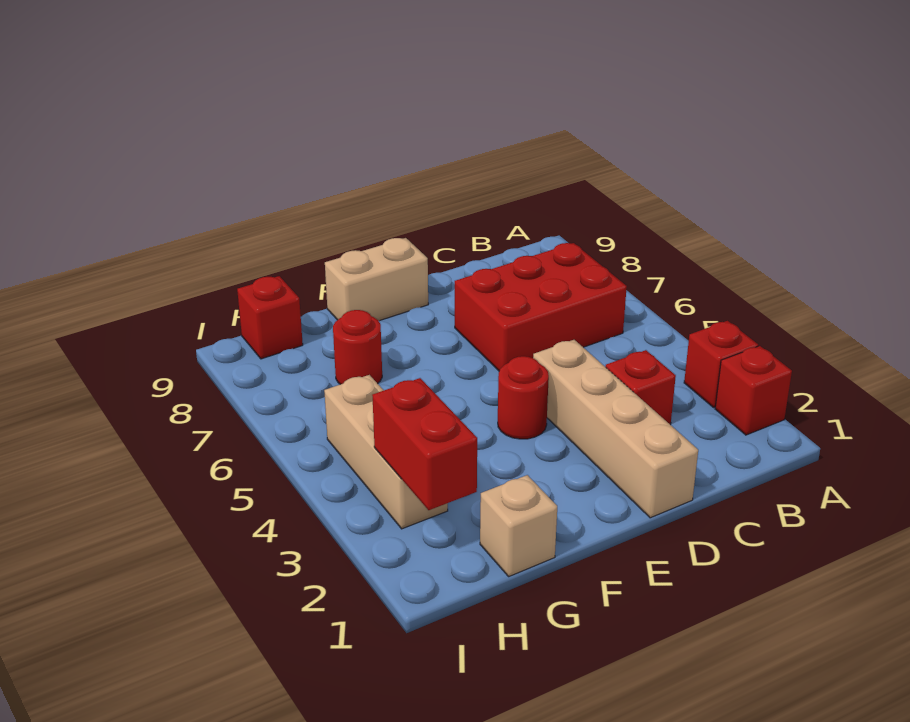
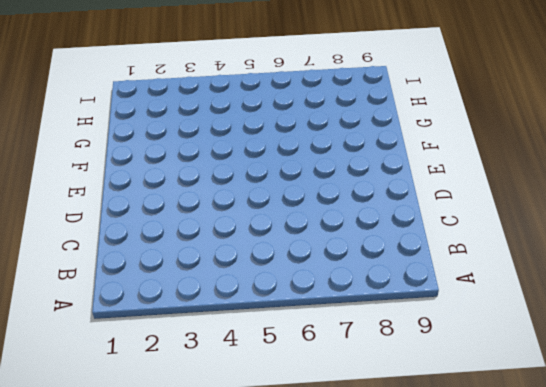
none -> red 1x1 brick [715,346,792,435]
none -> red 1x1 brick [684,321,758,407]
none -> red 2x3 brick [455,243,627,371]

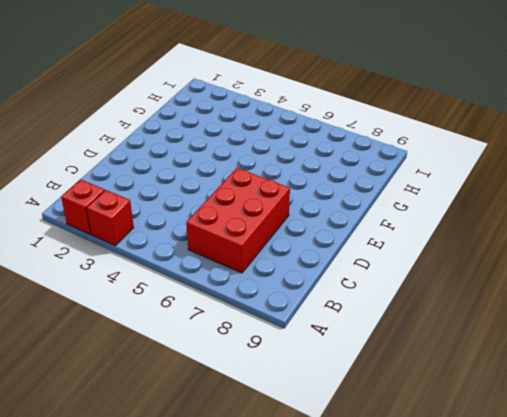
none -> red 1x1 brick [605,350,676,425]
none -> tan 1x4 brick [533,340,698,518]
none -> red 1x1 round brick [498,356,549,439]

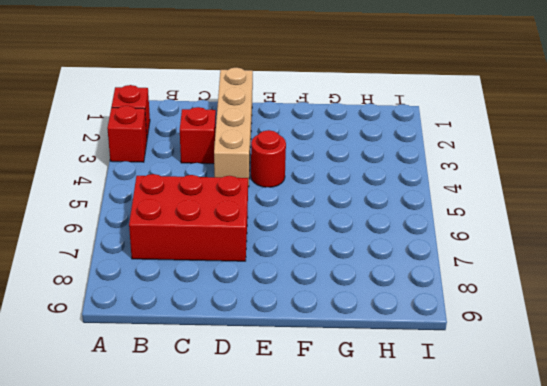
none -> tan 1x2 brick [325,238,428,321]
none -> tan 1x1 brick [480,475,557,576]
none -> red 1x1 round brick [333,310,382,384]

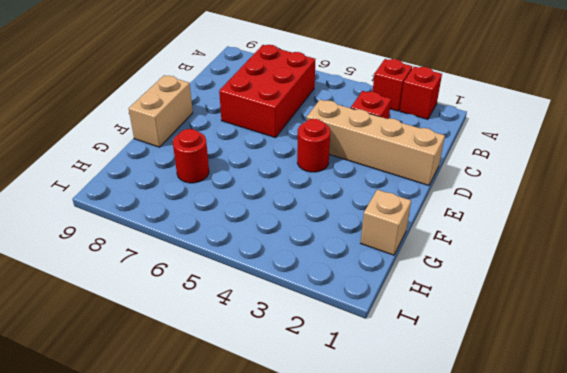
none -> tan 1x3 brick [324,375,448,529]
none -> red 1x1 brick [237,276,303,359]
none -> red 1x2 brick [372,378,477,510]

